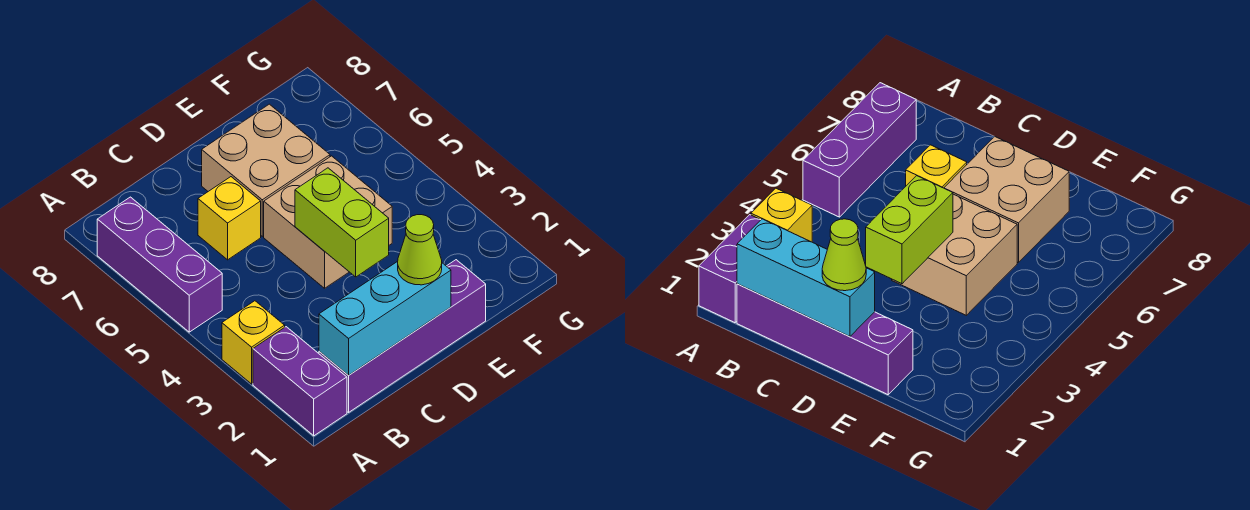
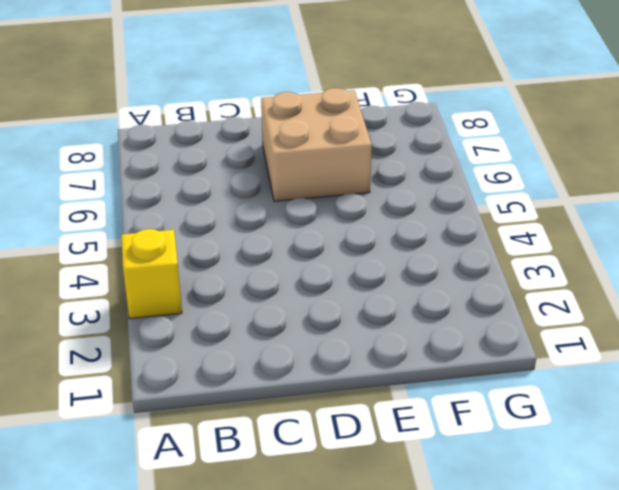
none -> purple 1x2 brick [253,327,347,436]
none -> purple 1x3 brick [97,197,222,332]

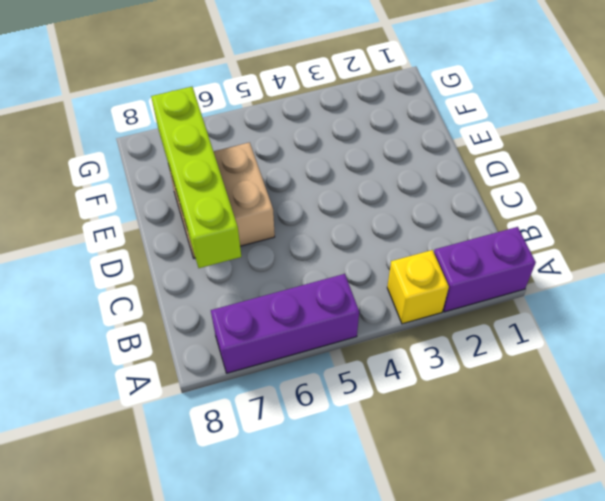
lime 1x4 brick [151,87,241,268] -> none
none -> purple 1x4 brick [319,260,486,412]
none -> yellow 1x1 brick [198,177,261,260]

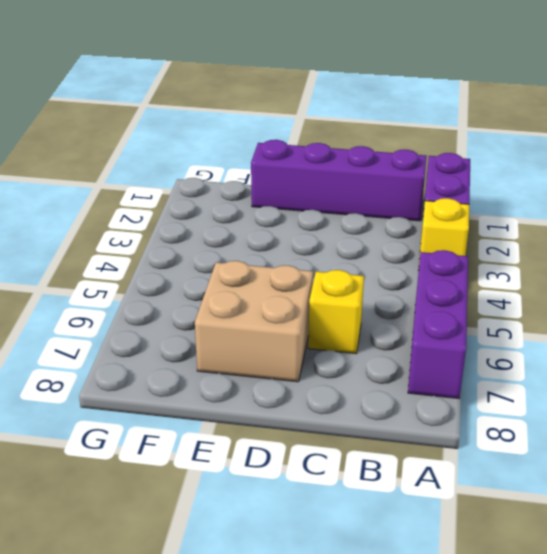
none -> tan 2x2 brick [264,156,392,288]
none -> cyan 1x3 brick [319,261,451,375]

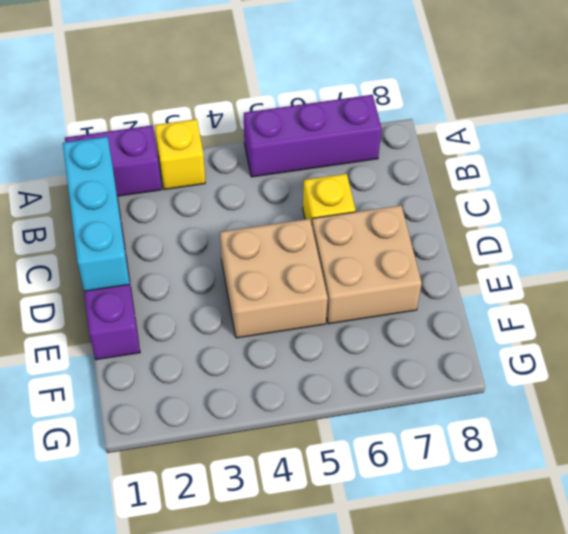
none -> lime 1x2 brick [295,168,389,277]
none -> lime 1x1 cone [398,215,442,285]

